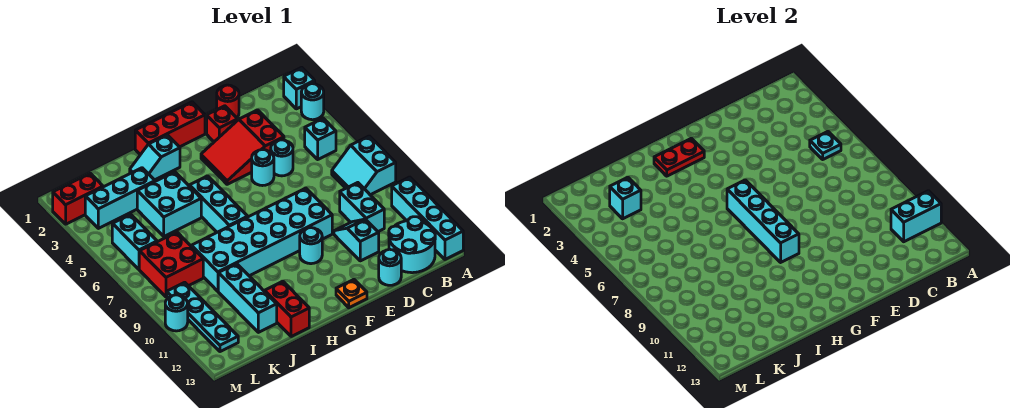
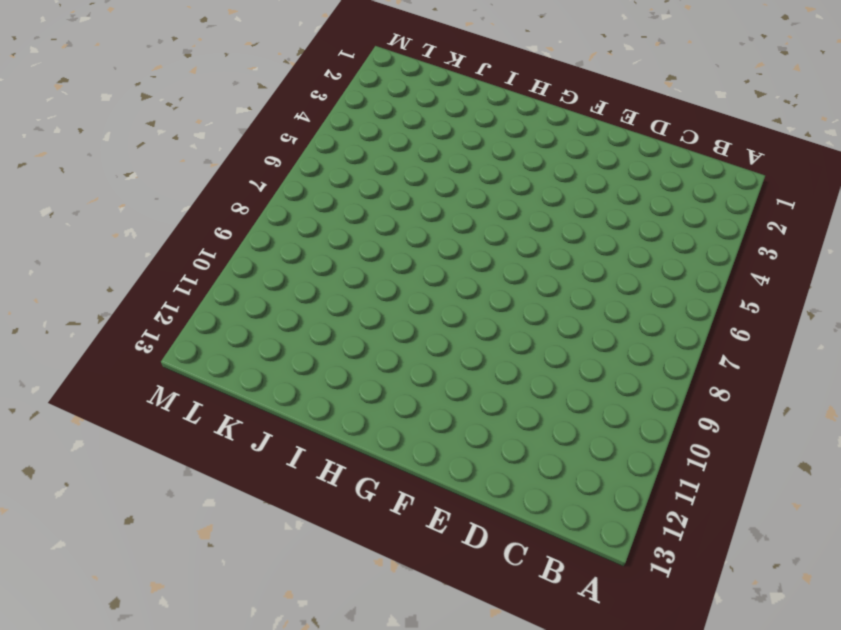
none -> cyan 1x1 brick [284,67,315,109]
none -> cyan 1x1 round brick [301,84,324,120]
none -> cyan 2x2 slope [332,136,396,195]
none -> cyan 1x4 brick [392,177,463,259]

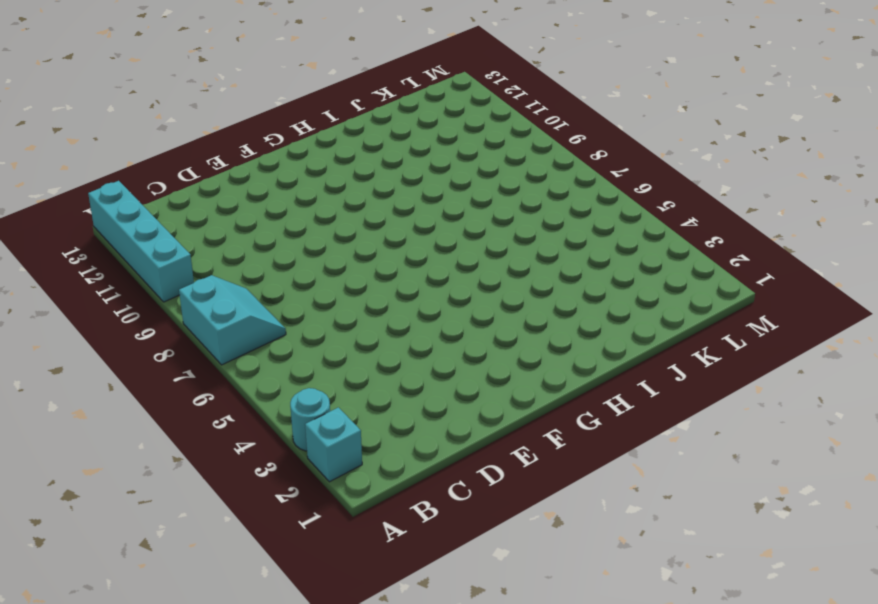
none -> cyan 1x1 brick [305,118,336,159]
none -> cyan 2x2 round brick [389,217,435,273]
none -> cyan 1x2 brick [340,183,384,232]
none -> red 1x1 round brick [217,85,239,118]

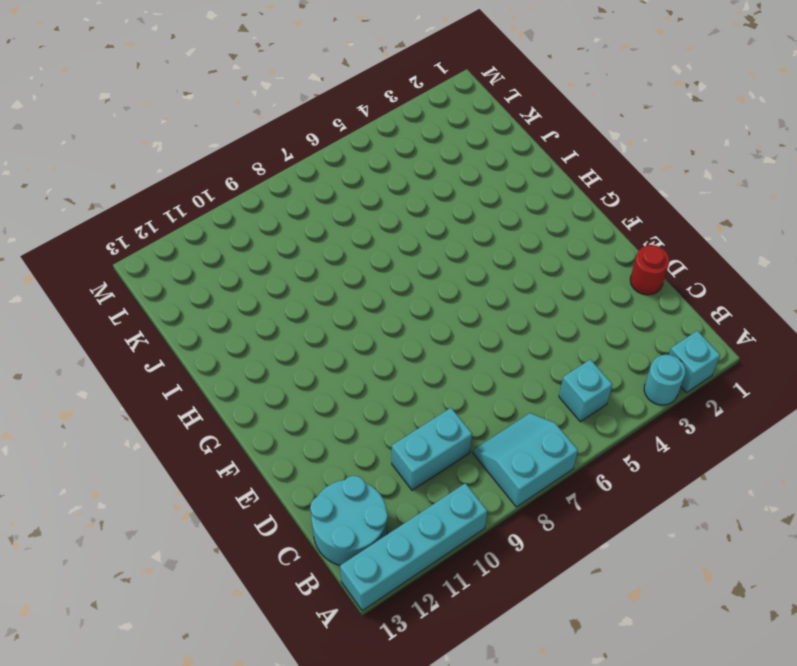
none -> red 2x3 slope [201,110,284,184]
none -> cyan 1x1 round brick [271,140,293,176]
none -> cyan 1x2 slope [334,219,379,261]
none -> cyan 1x1 round brick [379,249,401,285]

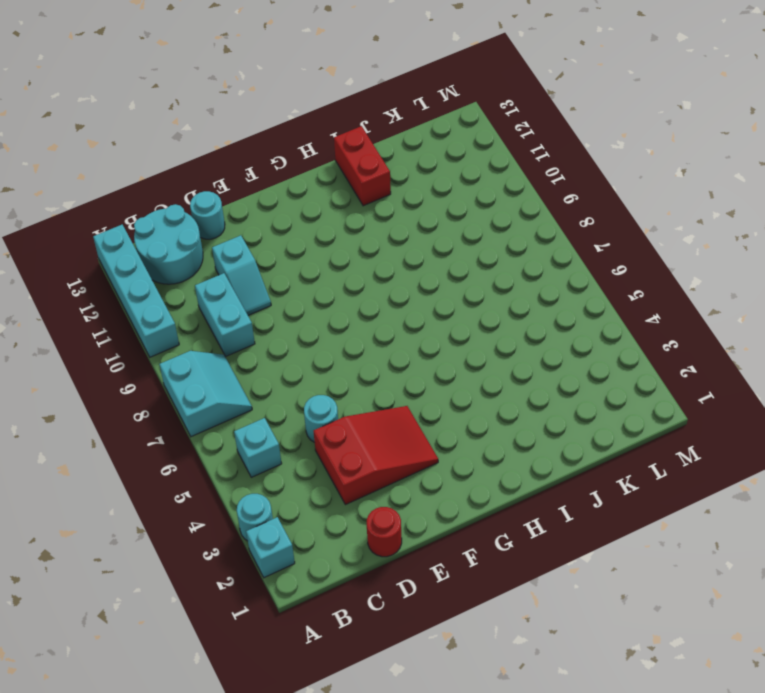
none -> red 1x1 brick [207,106,238,142]
none -> cyan 1x1 round brick [252,150,274,186]
none -> cyan 2x6 brick [191,188,332,291]
none -> red 1x3 brick [135,102,205,155]

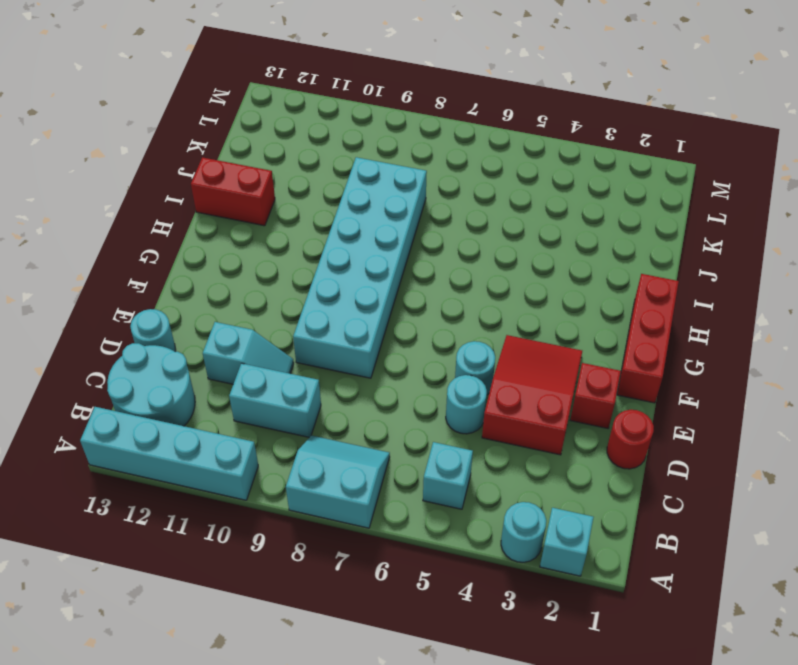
none -> cyan 1x1 round brick [300,228,322,264]
none -> orange 1x1 plate [336,280,367,308]
none -> cyan 1x2 slope [130,135,180,180]
none -> cyan 1x3 brick [189,176,248,232]

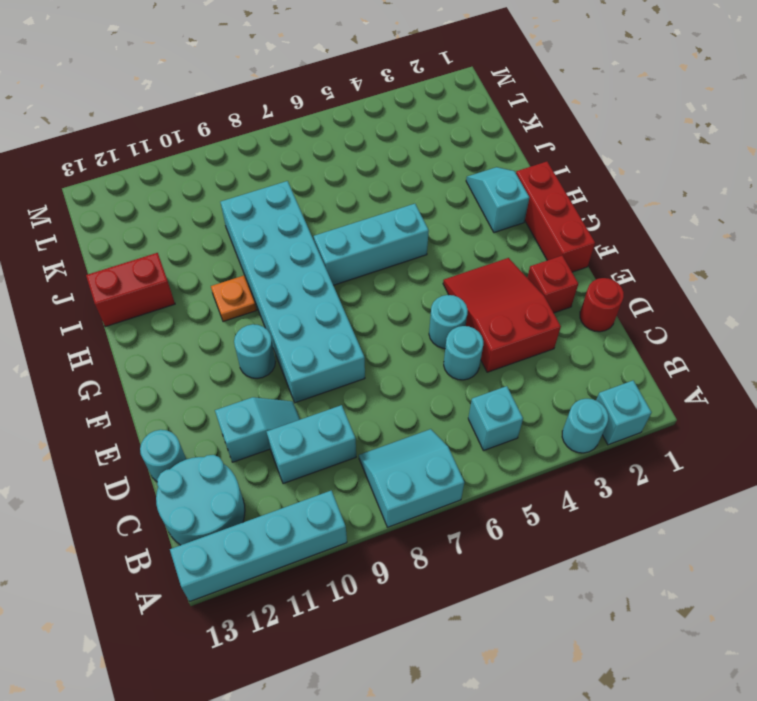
orange 1x1 plate [211,276,256,322] -> orange 1x1 plate moved to [336,280,367,308]
none -> cyan 2x2 brick [137,172,201,236]
none -> cyan 1x3 brick [85,168,155,228]
none -> cyan 1x3 brick [218,264,277,332]
none -> red 2x2 brick [139,232,203,297]

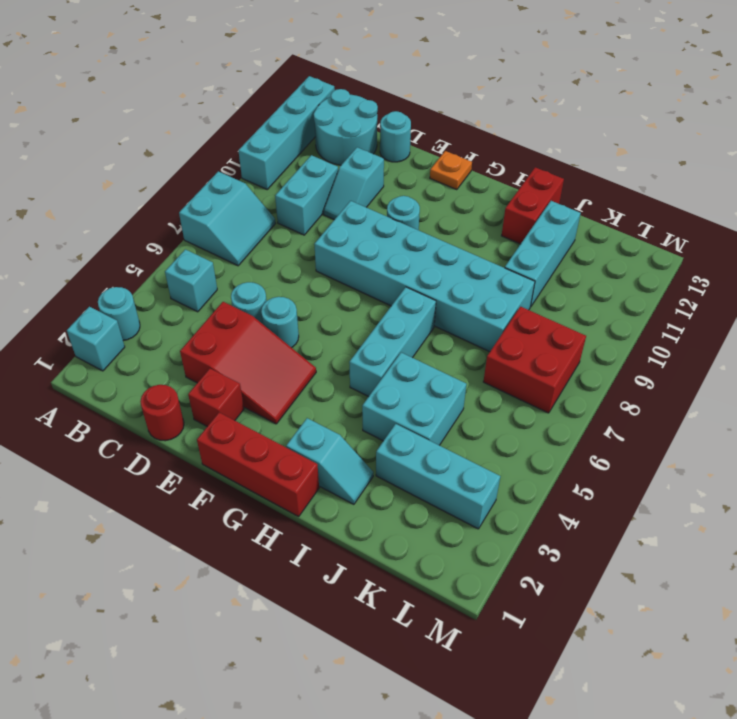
none -> red 1x2 brick [53,173,103,224]
none -> cyan 1x2 brick [112,214,157,269]
none -> cyan 1x4 plate [167,282,238,352]
none -> cyan 1x1 round brick [165,295,188,331]

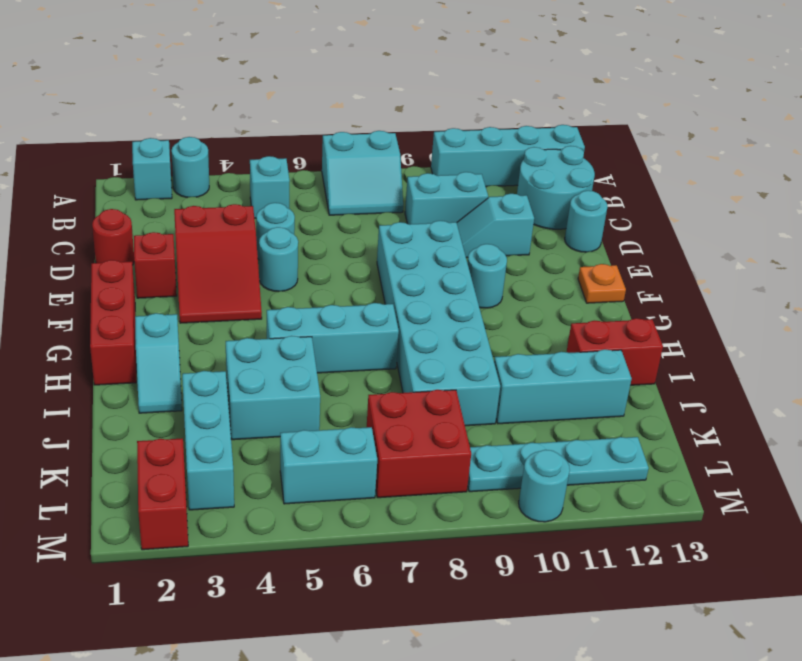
none -> cyan 1x2 brick [891,191,941,242]
none -> cyan 1x1 plate [810,132,841,159]
none -> red 1x2 plate [654,138,704,176]
none -> cyan 1x4 brick [727,180,799,262]

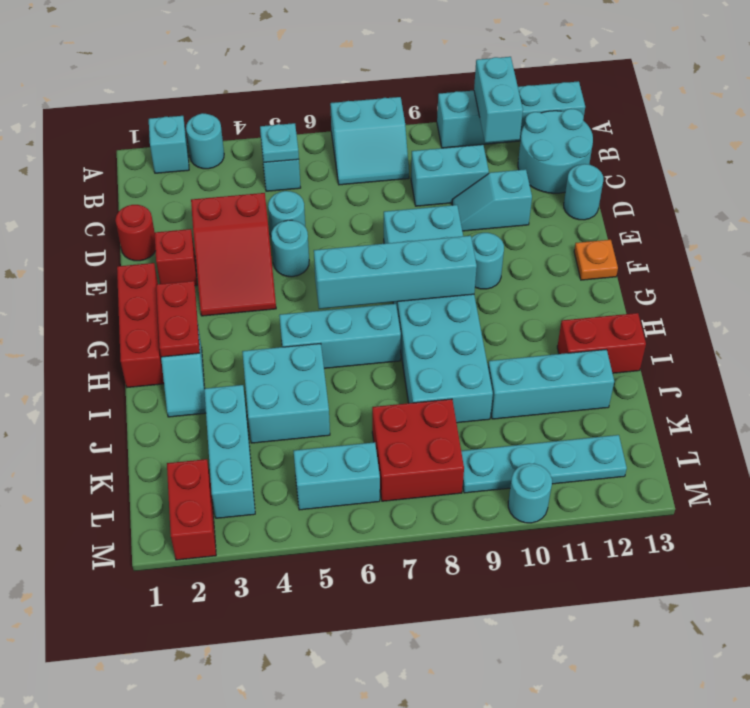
none -> cyan 1x1 brick [610,177,641,219]

